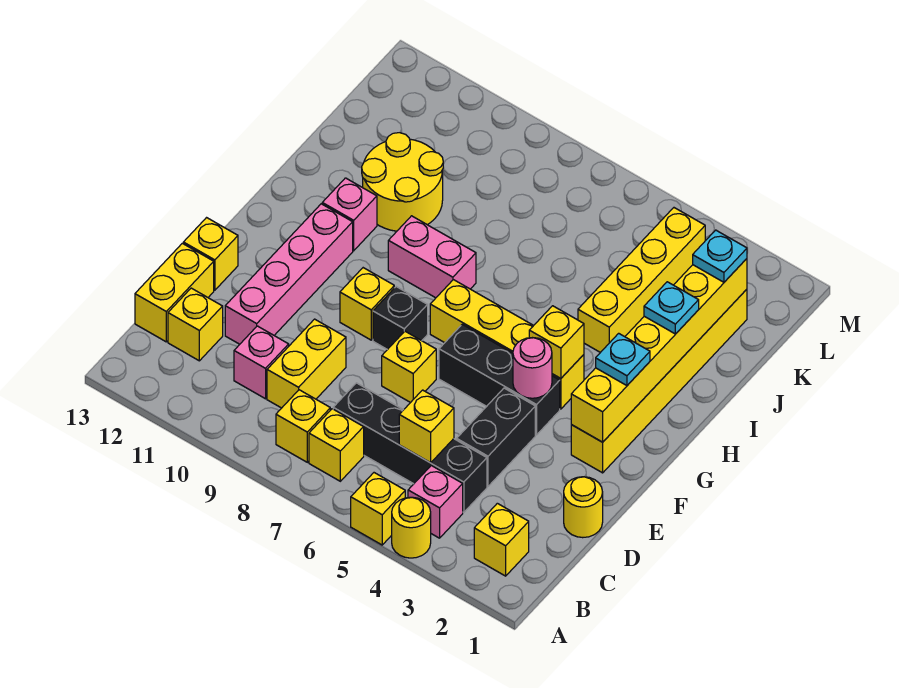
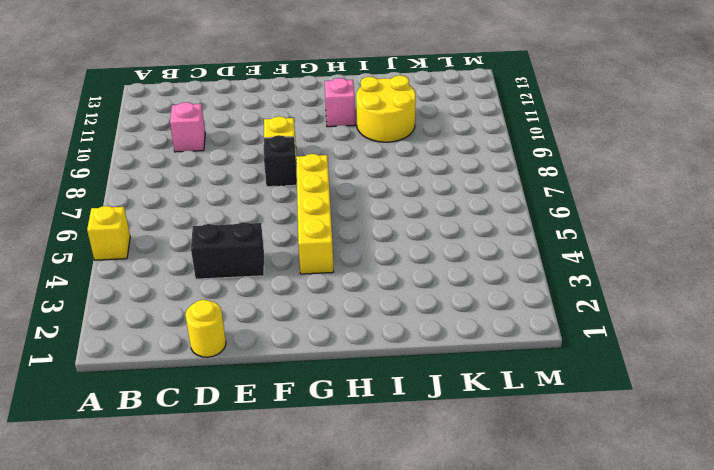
none -> yellow 1x1 round brick [392,497,431,558]
none -> yellow 1x1 brick [474,503,529,576]
none -> pink 1x1 brick [408,466,463,538]
none -> yellow 1x1 brick [309,409,364,481]

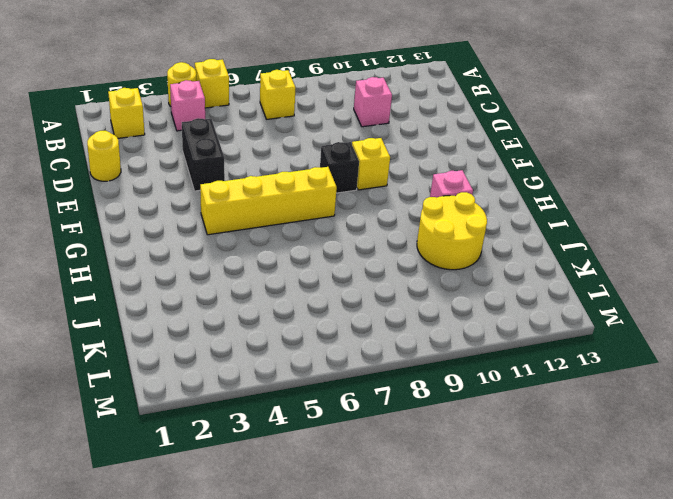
none -> yellow 1x1 brick [276,390,330,462]
none -> black 1x4 brick [333,383,487,512]
none -> yellow 1x2 brick [267,319,346,408]
none -> yellow 1x1 brick [168,288,223,361]

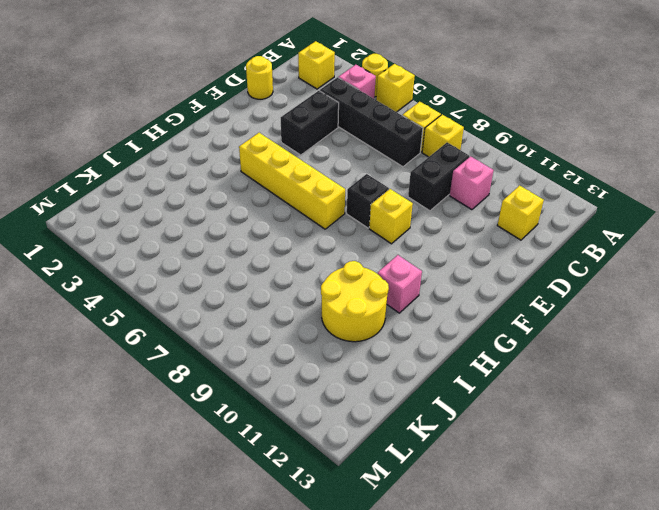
black 1x2 brick [408,143,469,211] -> yellow 1x2 brick [267,319,346,408]
none -> yellow 1x2 brick [135,243,214,342]
none -> pink 1x4 brick [225,204,353,344]
none -> yellow 1x1 brick [382,331,436,403]
none -> yellow 1x1 brick [183,218,238,290]

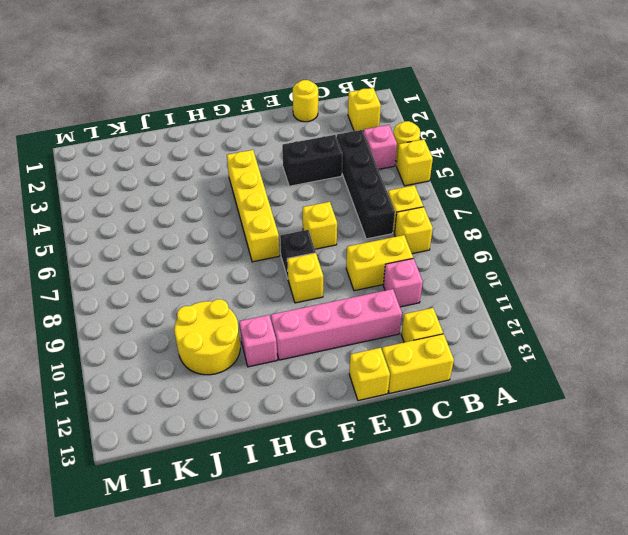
none -> yellow 1x6 brick [571,289,747,473]
none -> black 1x3 brick [439,324,560,435]
none -> pink 1x2 brick [388,216,476,298]
none -> yellow 1x4 brick [578,208,705,352]

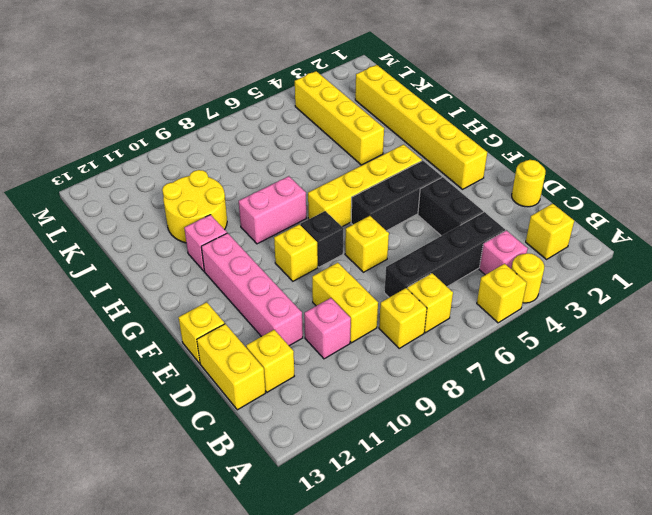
none -> yellow 1x1 brick [399,390,454,463]
none -> yellow 1x6 brick [571,259,747,442]
none -> pink 1x1 round brick [513,338,552,398]
none -> yellow 1x1 brick [529,306,584,379]

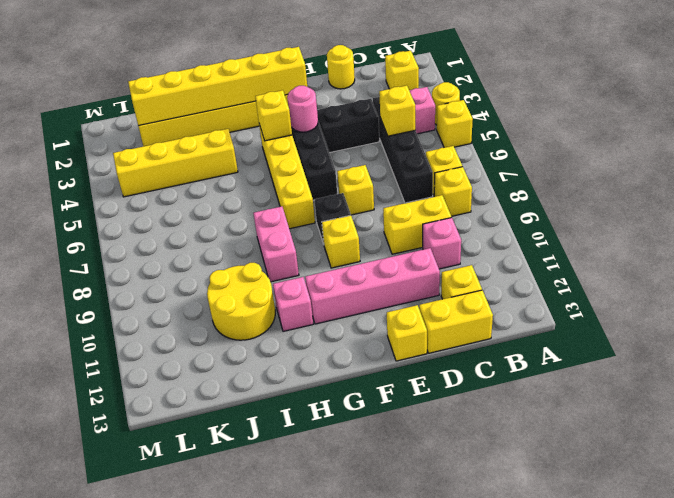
none -> cyan 1x1 plate [596,333,650,386]
none -> cyan 1x1 plate [644,282,699,334]
none -> cyan 1x1 plate [693,230,747,282]

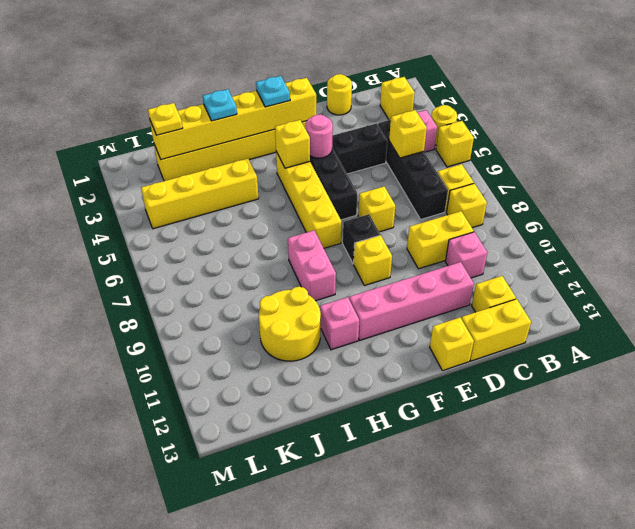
yellow 1x1 plate [148,103,183,135] -> cyan 1x1 plate [693,230,747,282]

